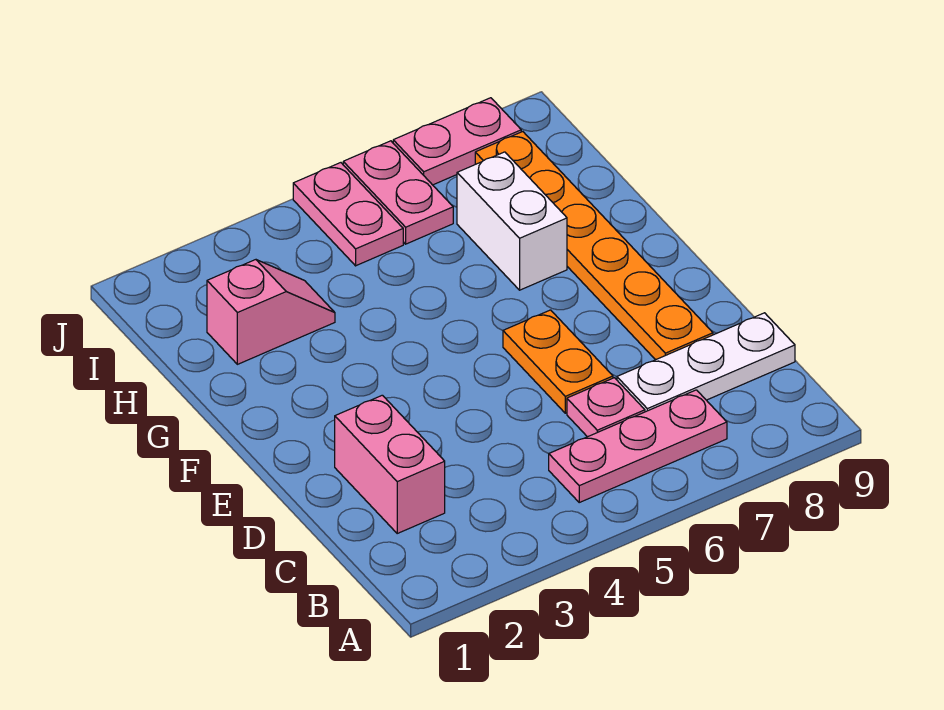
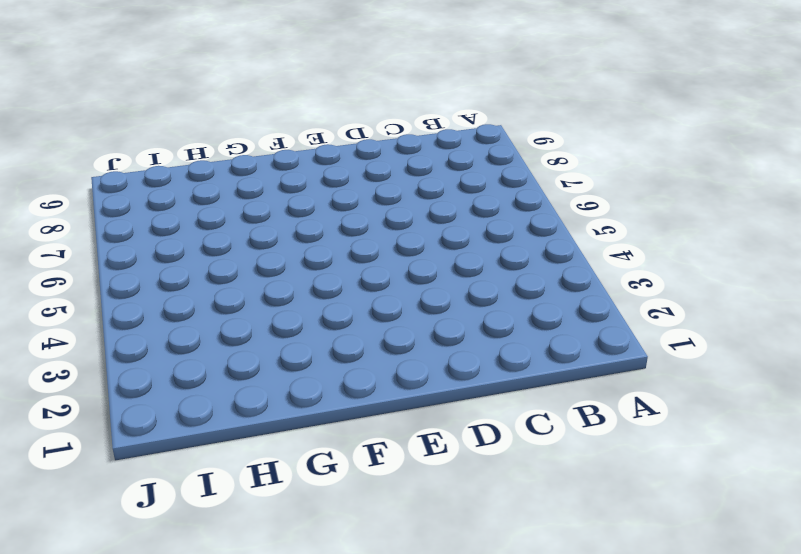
none -> pink 1x3 plate [549,390,727,502]
none -> pink 1x2 brick [335,395,445,533]

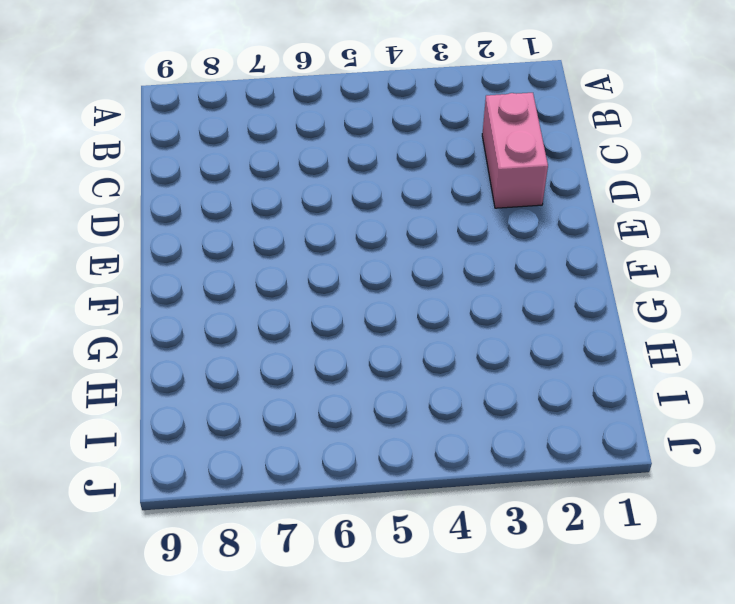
none -> pink 1x3 plate [549,390,727,502]
none -> pink 1x1 plate [567,378,645,437]

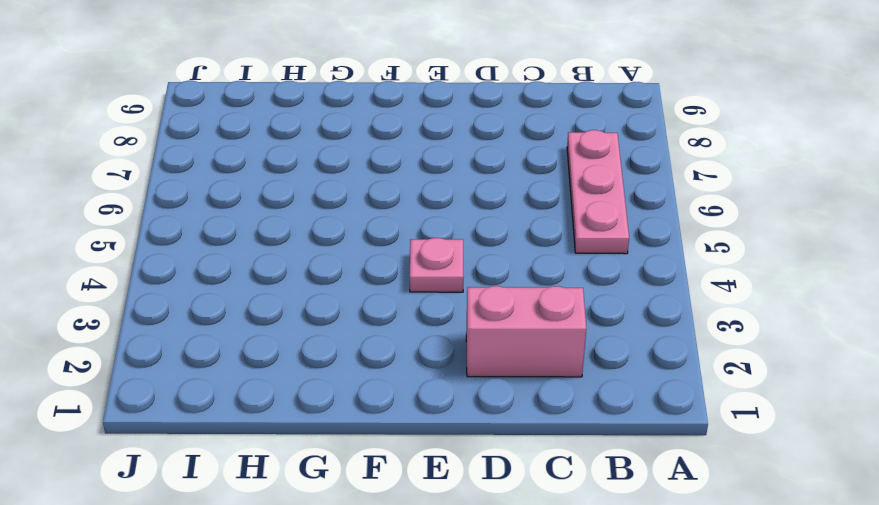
pink 1x1 plate [410,238,464,292] -> pink 1x1 plate moved to [567,378,645,437]
none -> white 1x3 plate [617,313,795,412]
none -> orange 1x2 plate [503,310,613,413]

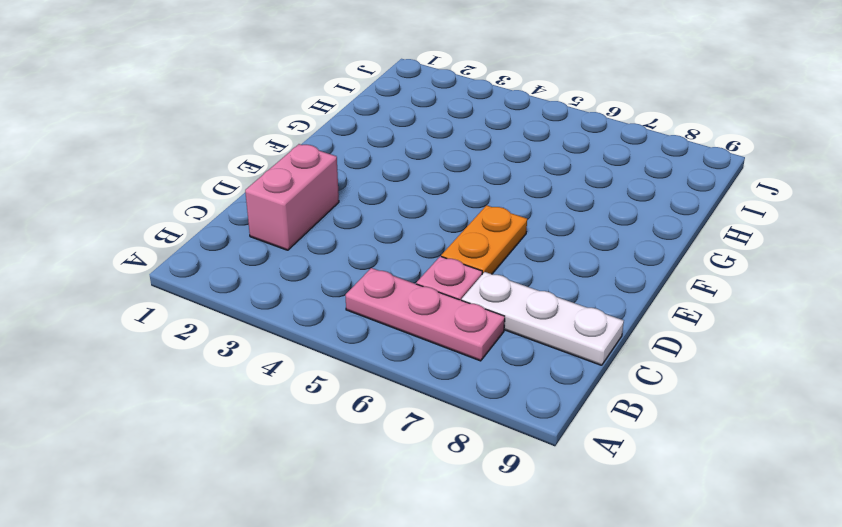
none -> orange 1x6 plate [475,132,713,360]
none -> white 1x2 brick [457,152,567,290]

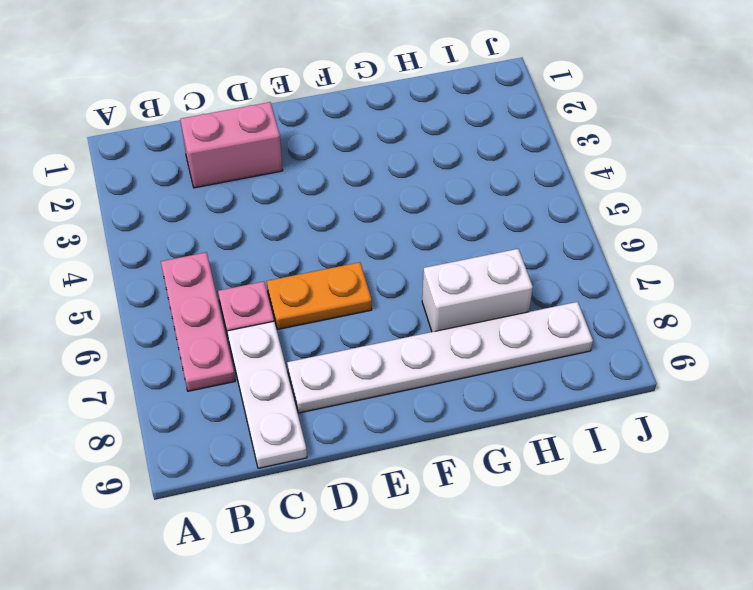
white 1x6 plate [287,302,593,413] -> orange 1x6 plate [475,132,713,360]
none -> pink 1x2 slope [207,260,335,364]
none -> pink 1x2 plate [293,163,403,266]

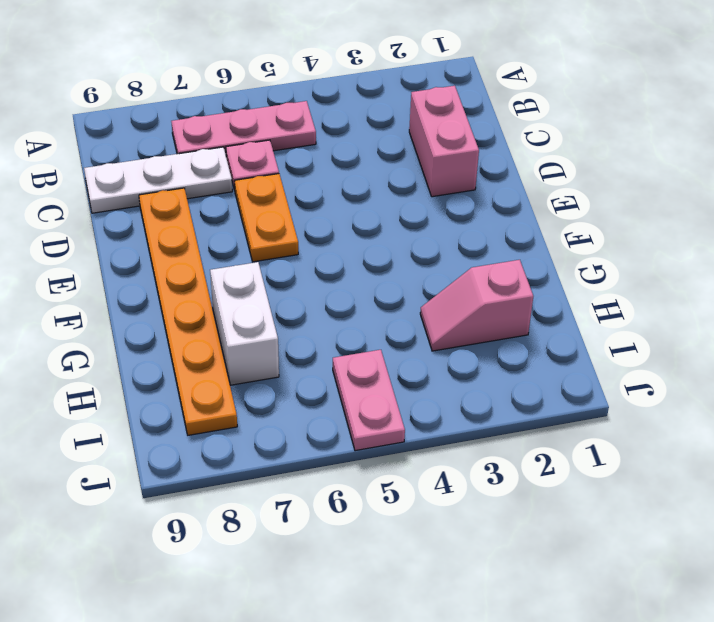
none -> pink 1x2 plate [343,141,453,244]
none -> pink 1x2 plate [393,98,521,185]

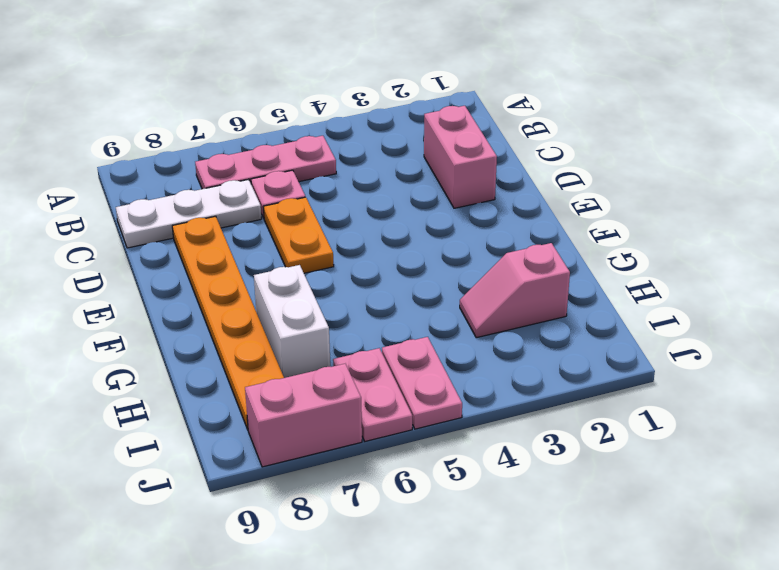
pink 1x2 brick [245,364,362,467] -> pink 1x2 plate [393,98,521,185]

